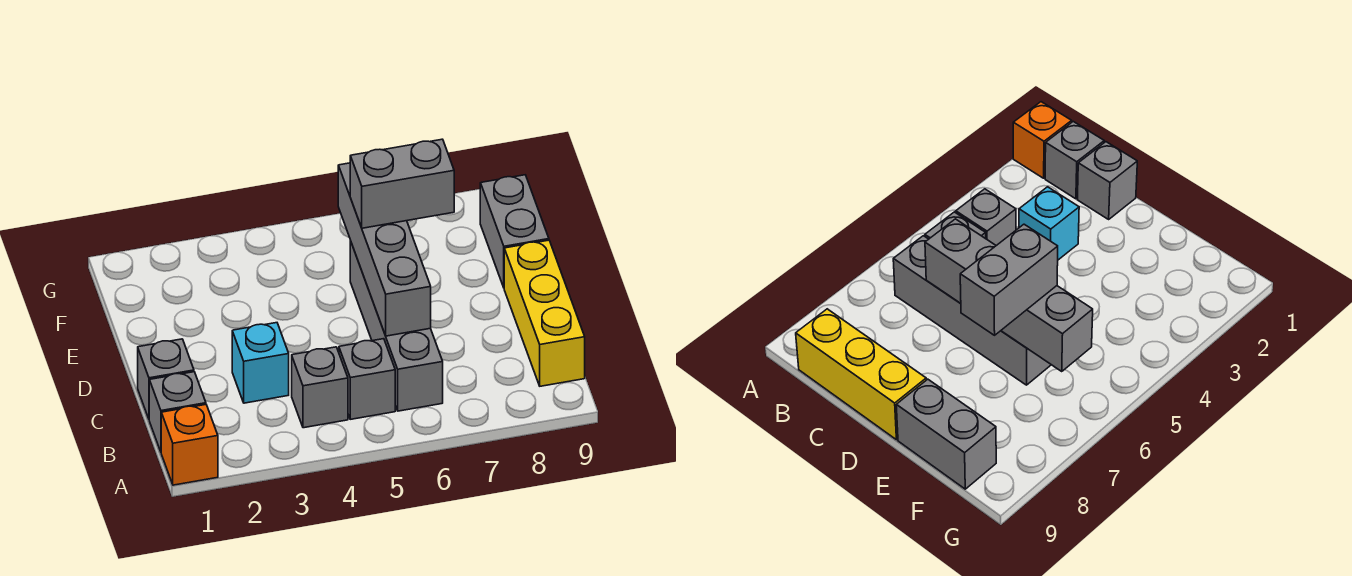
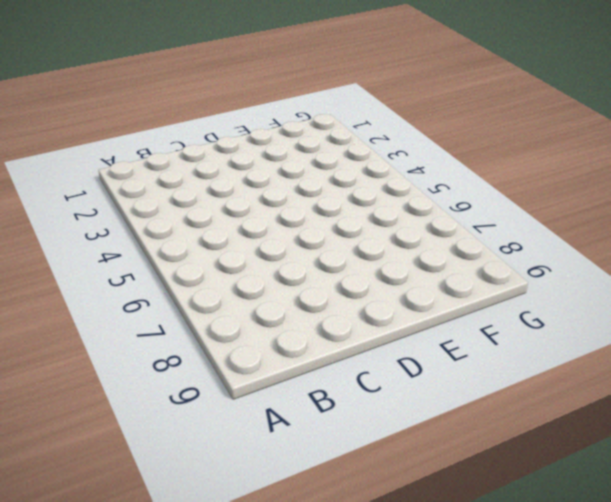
none -> orange 1x1 brick [161,405,218,485]
none -> grey 1x1 brick [149,372,206,452]

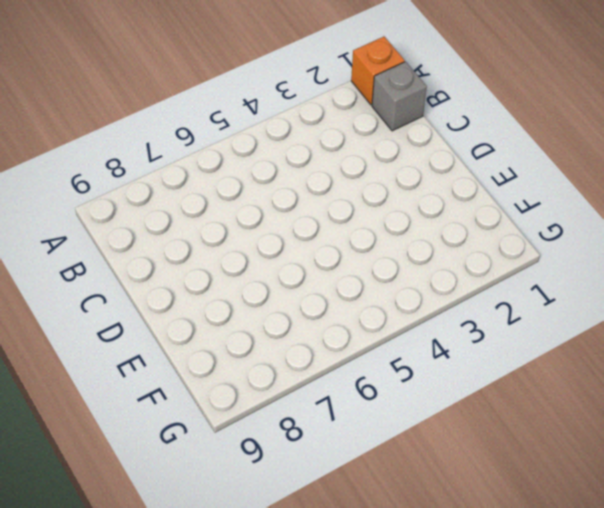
none -> grey 1x1 brick [292,347,348,428]
none -> grey 1x1 brick [339,339,395,419]

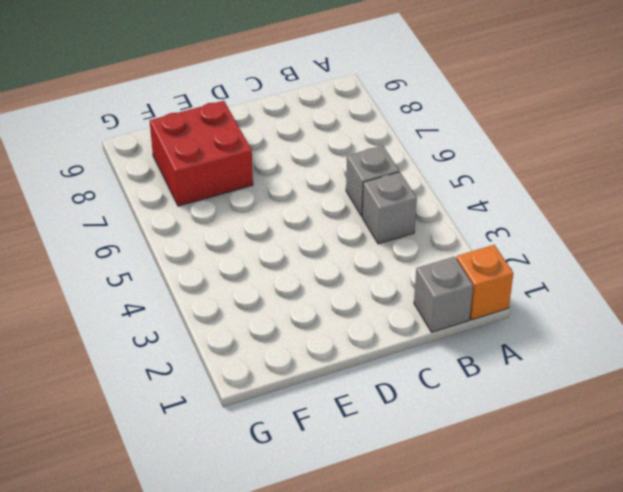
red 2x2 brick [150,101,253,206] -> none
none -> grey 1x4 brick [350,241,443,411]
none -> yellow 1x3 brick [504,240,585,386]

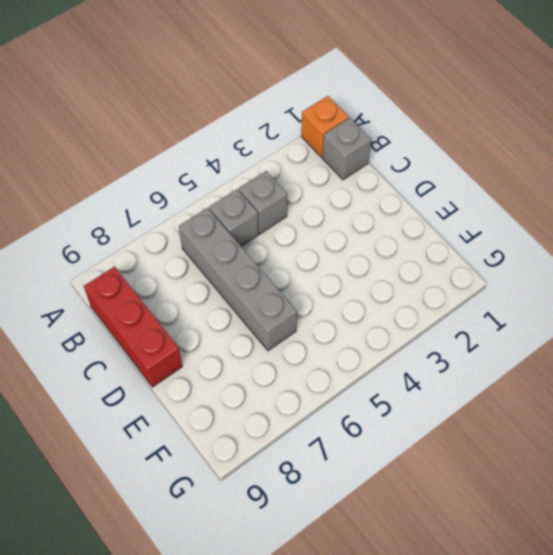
red 1x3 brick [84,267,182,387] -> yellow 1x3 brick [504,240,585,386]
none -> grey 1x1 brick [138,339,194,419]
none -> cyan 1x1 brick [232,323,289,403]

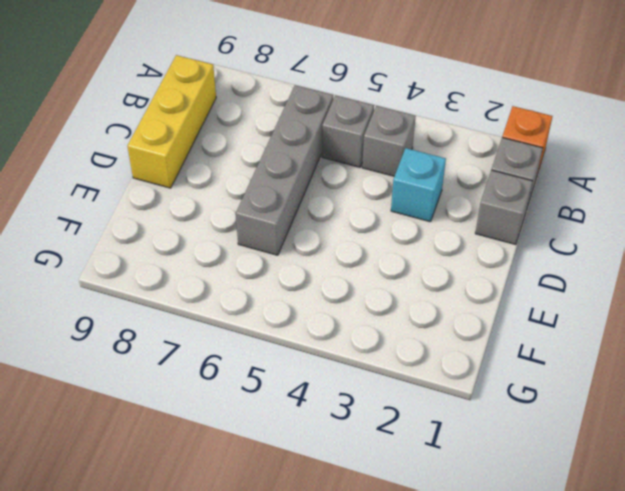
none -> grey 1x2 brick [480,175,549,287]
none -> grey 1x4 brick [338,163,431,336]

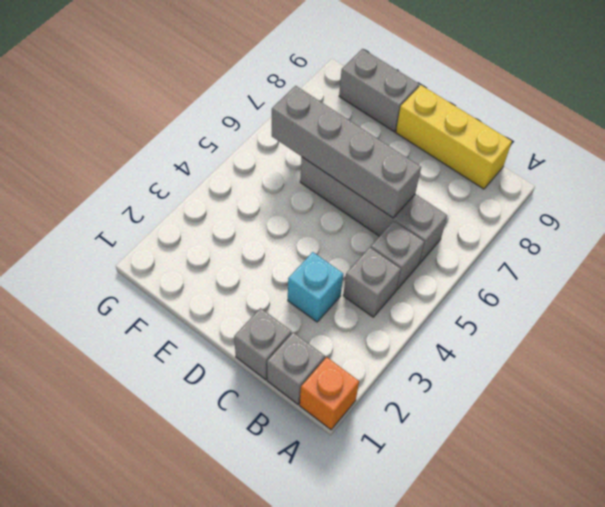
none -> grey 1x2 brick [350,139,454,228]

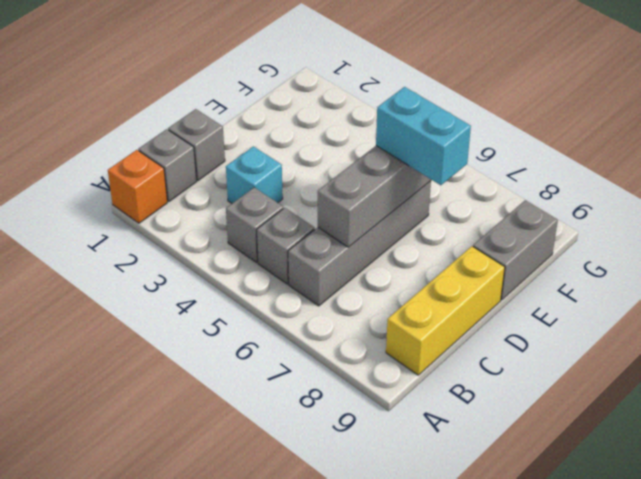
cyan 1x2 brick [376,87,471,185] -> grey 1x2 brick [350,139,454,228]

